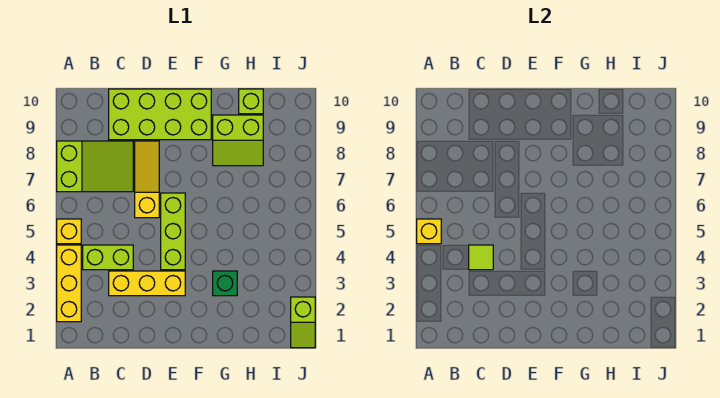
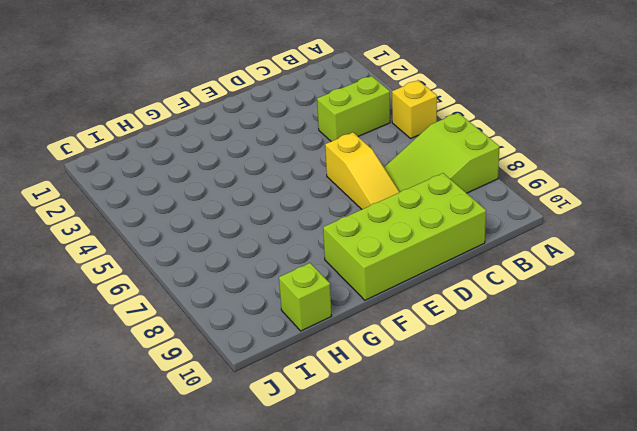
none -> yellow 1x3 brick [57,245,81,322]
none -> yellow 1x3 brick [109,271,185,296]
none -> lime 1x3 brick [161,193,185,270]

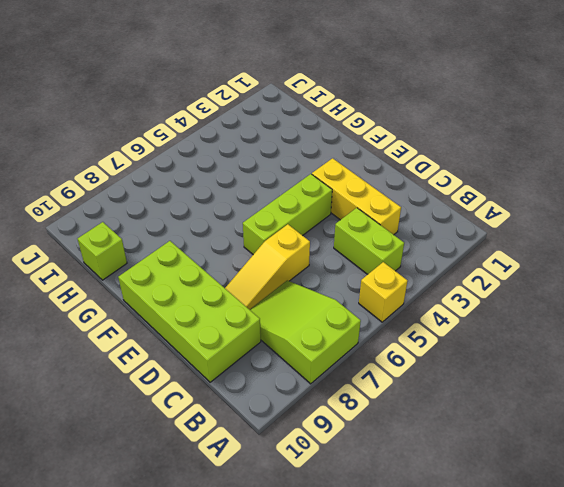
none -> yellow 1x3 brick [57,245,81,322]
none -> green 1x1 brick [213,271,237,296]
none -> lime 2x2 slope [213,115,263,166]

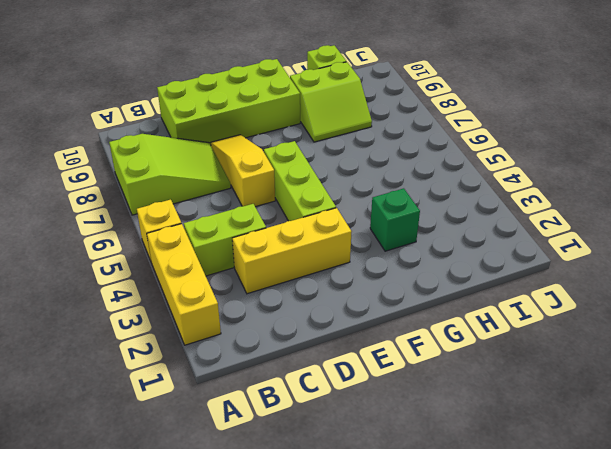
none -> lime 1x2 slope [291,297,315,348]
none -> yellow 1x1 brick [417,219,441,244]
none -> lime 1x1 tile [469,245,493,270]

